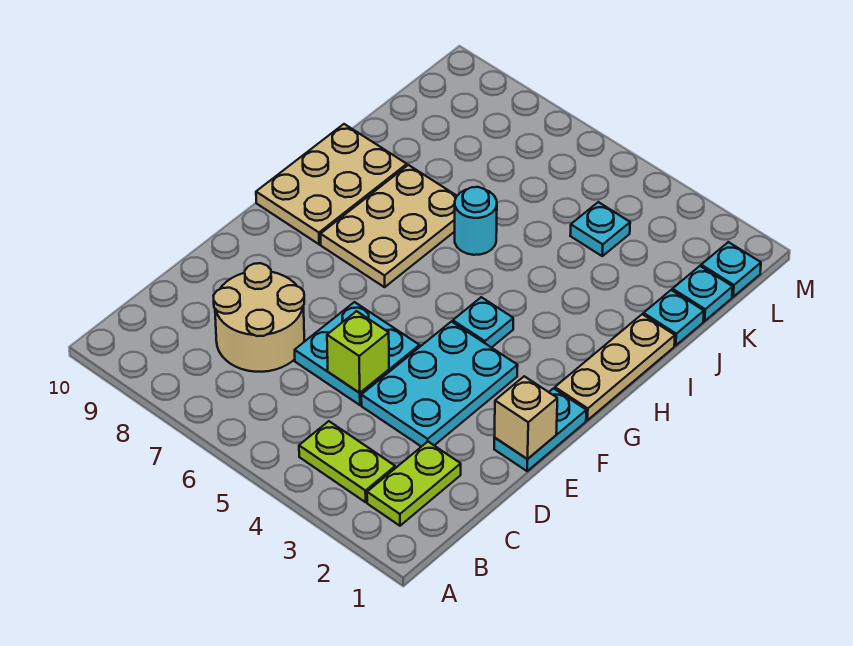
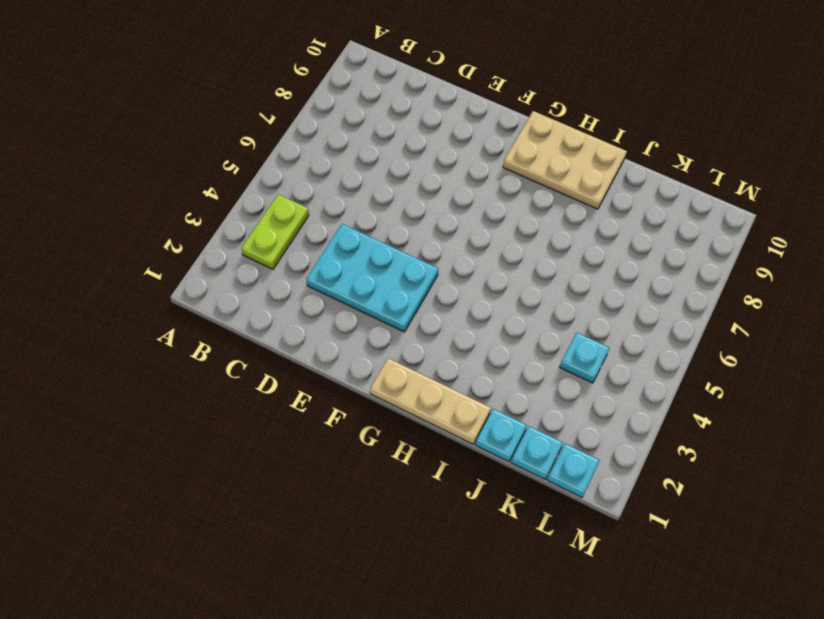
none -> lime 1x2 plate [367,442,461,526]
none -> tan 2x2 round brick [213,263,304,372]
none -> cyan 2x2 plate [295,302,420,405]

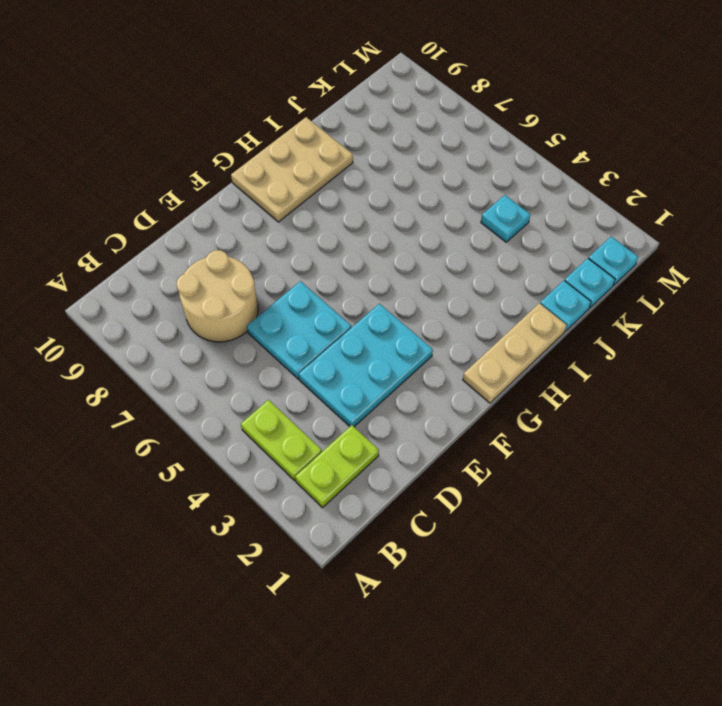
none -> cyan 1x2 plate [494,388,586,471]
none -> cyan 1x1 plate [453,297,513,348]
none -> tan 2x3 plate [321,165,457,287]

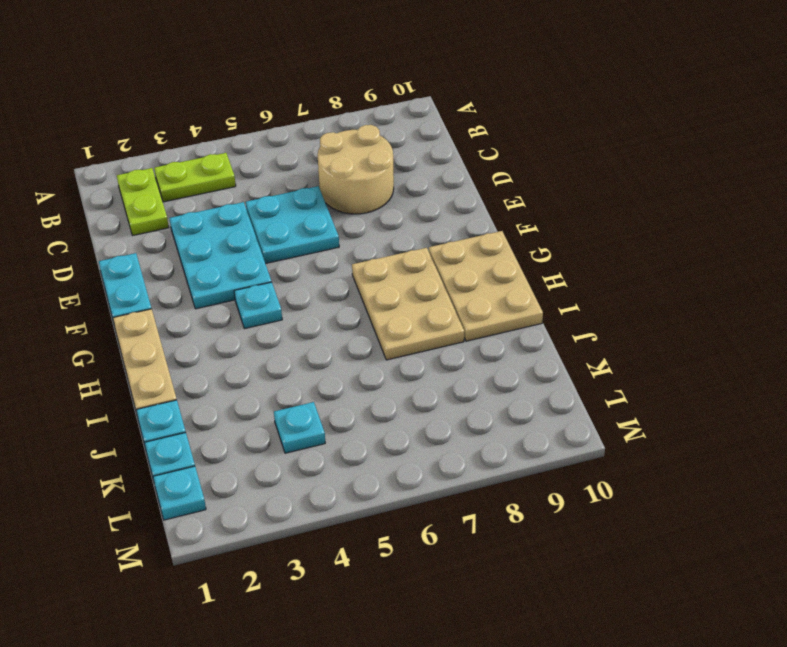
none -> cyan 1x1 round brick [455,187,497,255]
none -> lime 1x1 brick [327,311,389,393]
none -> tan 1x1 brick [495,376,557,459]

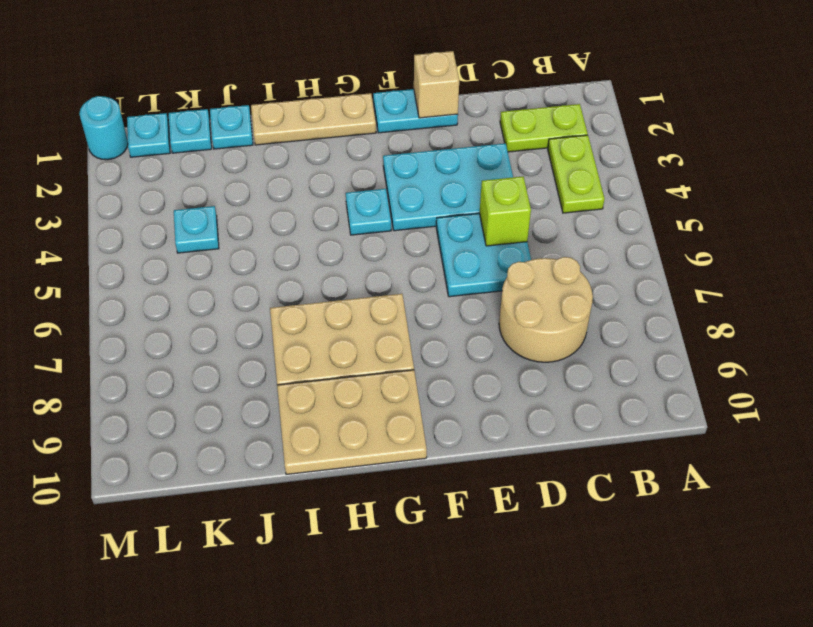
cyan 1x1 round brick [79,96,128,160] -> cyan 1x1 round brick moved to [455,187,497,255]

